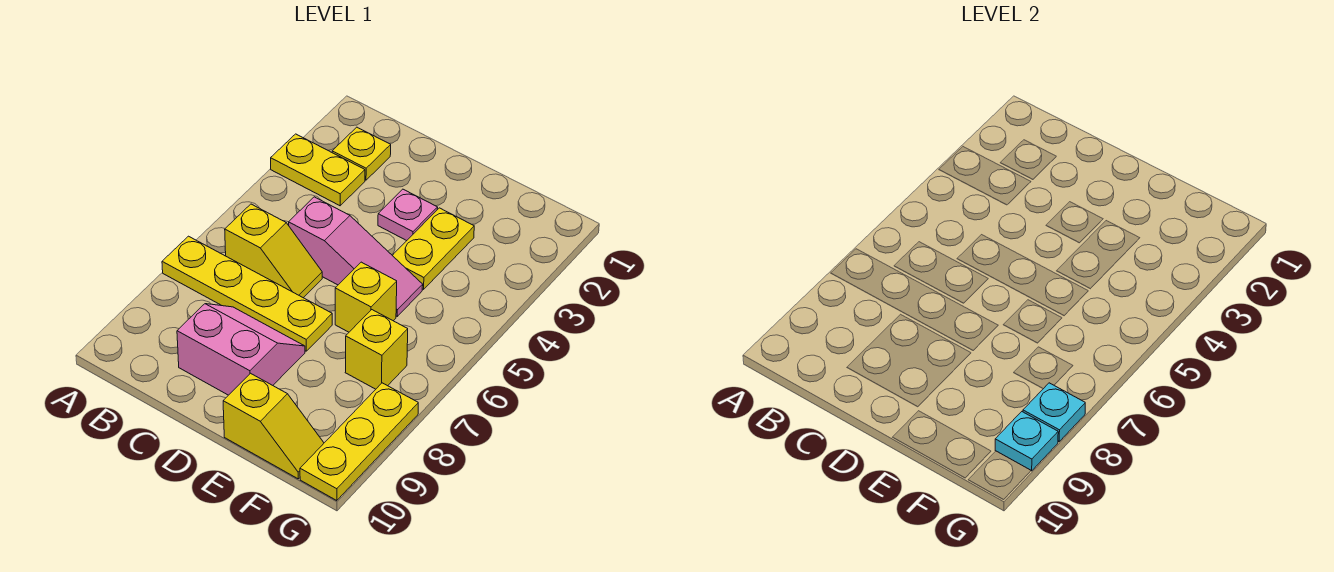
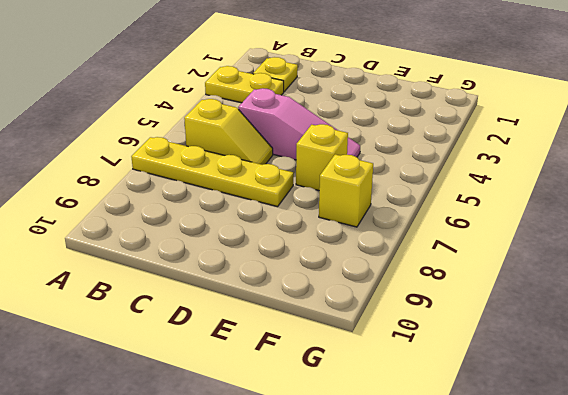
none -> pink 2x2 slope [177,304,305,395]
none -> pink 1x1 plate [378,189,438,241]
none -> yellow 1x2 plate [392,208,474,289]

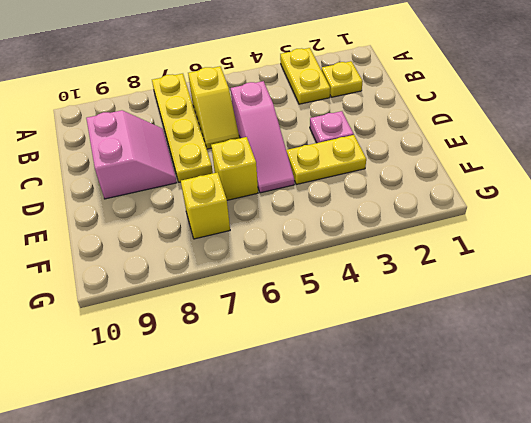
none -> yellow 1x2 slope [223,373,324,479]
none -> yellow 1x3 plate [300,383,418,501]
none -> cyan 1x1 plate [1023,383,1085,441]

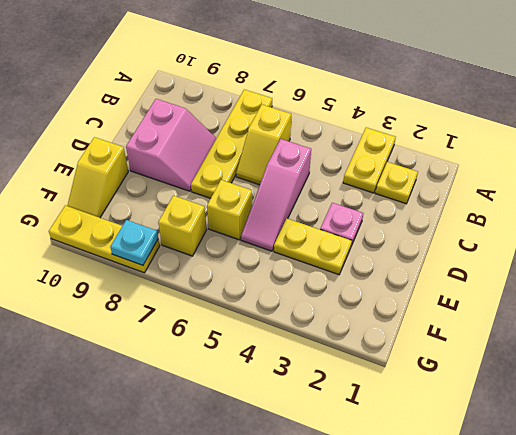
none -> cyan 1x1 plate [995,412,1058,471]

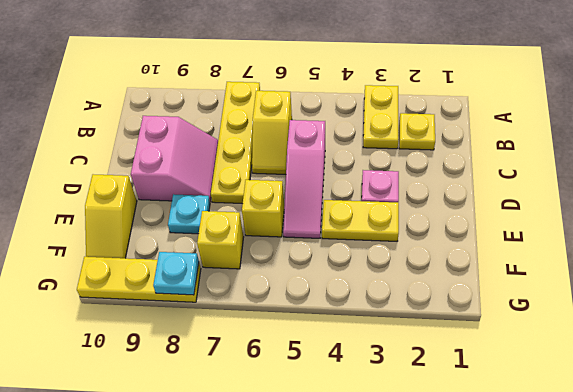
cyan 1x1 plate [168,194,210,234] -> cyan 1x1 plate moved to [995,412,1058,471]

